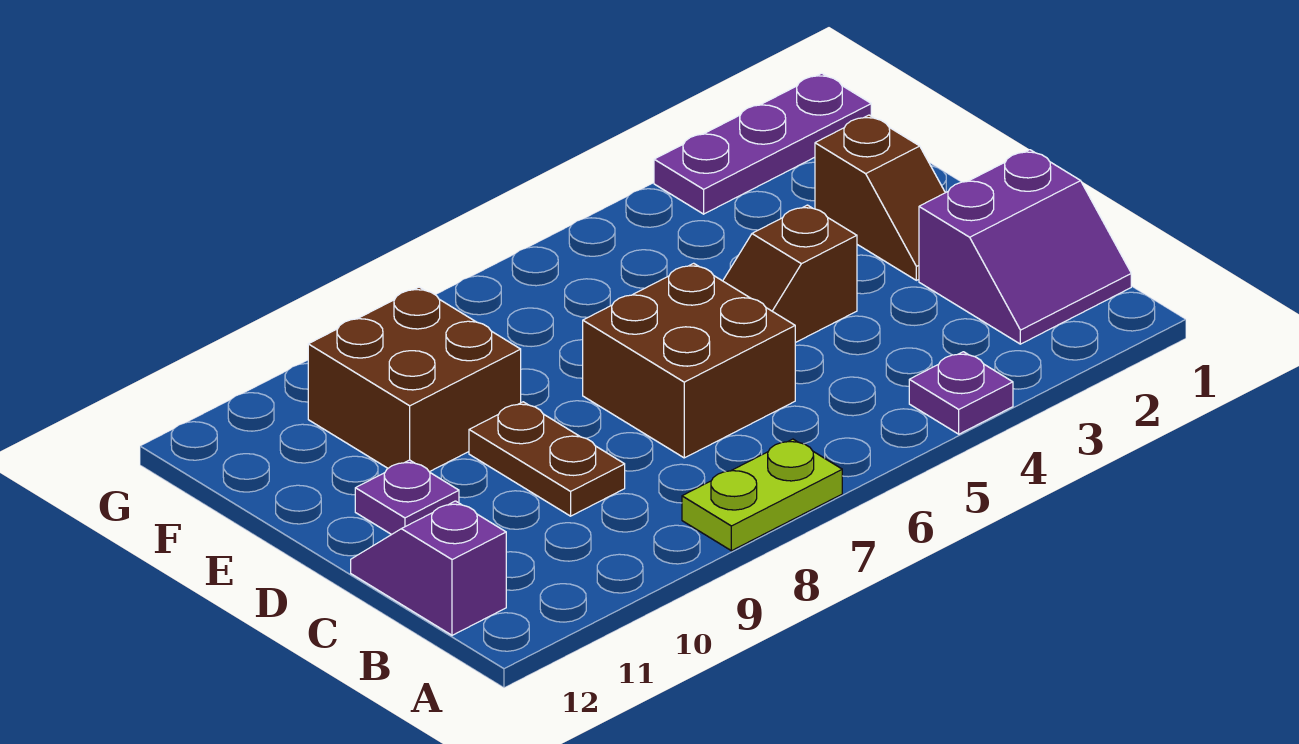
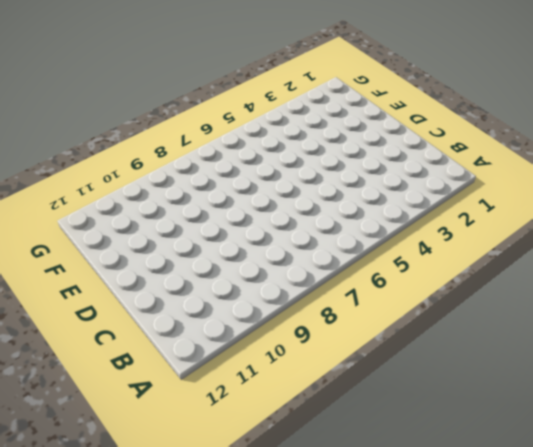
none -> purple 1x1 plate [909,352,1013,434]
none -> lime 1x2 plate [682,439,842,551]

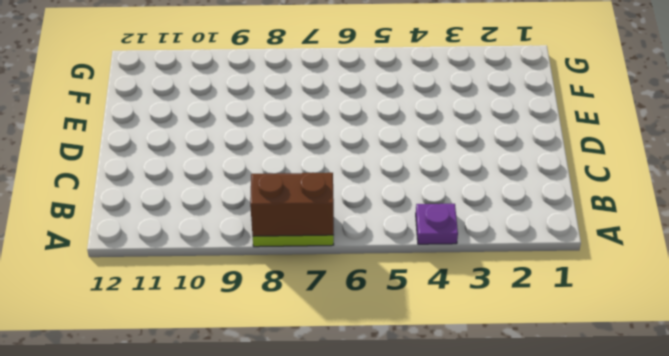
brown 1x2 brick [250,173,334,236] -> none
none -> purple 2x2 slope [919,150,1131,344]
none -> purple 1x2 slope [351,501,506,635]

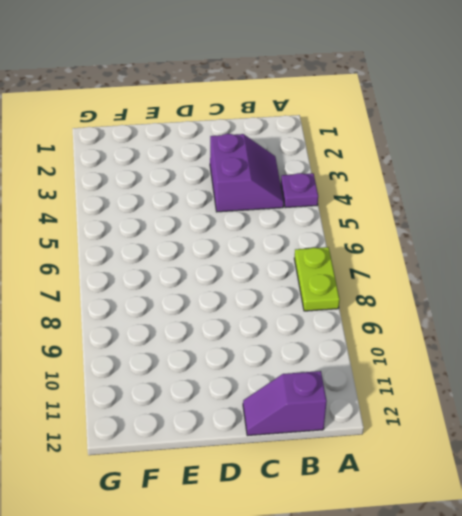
purple 2x2 slope [210,134,284,212] -> purple 2x2 slope moved to [919,150,1131,344]
none -> brown 2x2 brick [583,263,795,458]
none -> brown 1x2 plate [469,402,625,516]

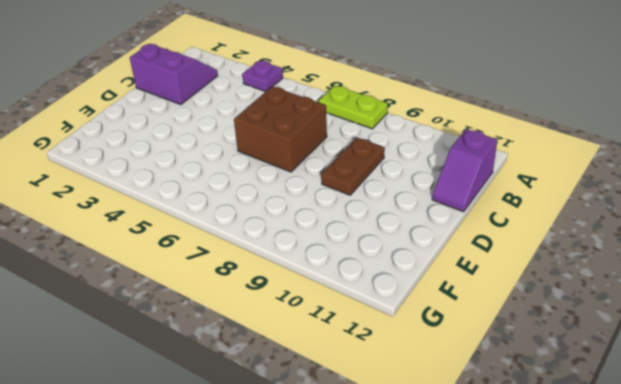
none -> brown 1x2 slope [815,115,945,280]
none -> brown 1x2 slope [723,205,857,343]

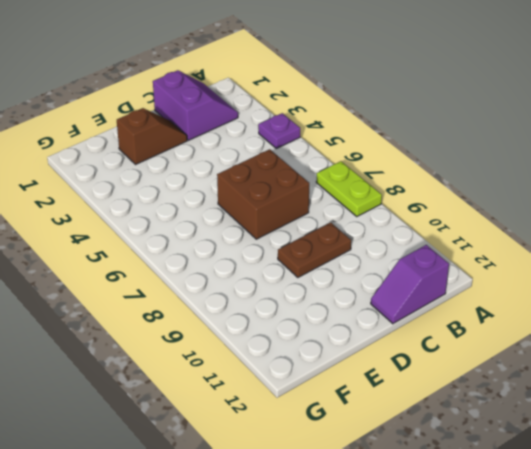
none -> brown 1x2 slope [723,205,857,343]
none -> purple 1x1 plate [355,460,459,535]

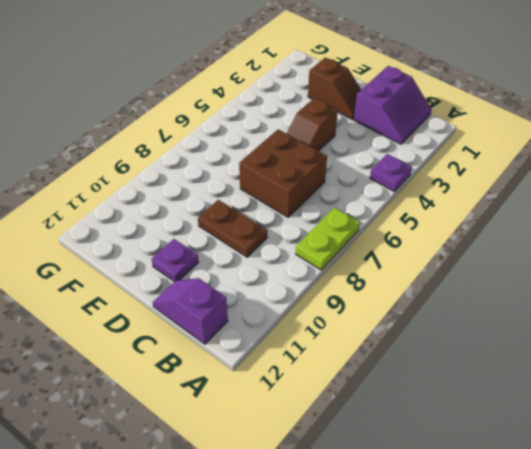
none -> brown 2x2 brick [308,287,521,472]
none -> purple 1x3 plate [654,73,871,214]

